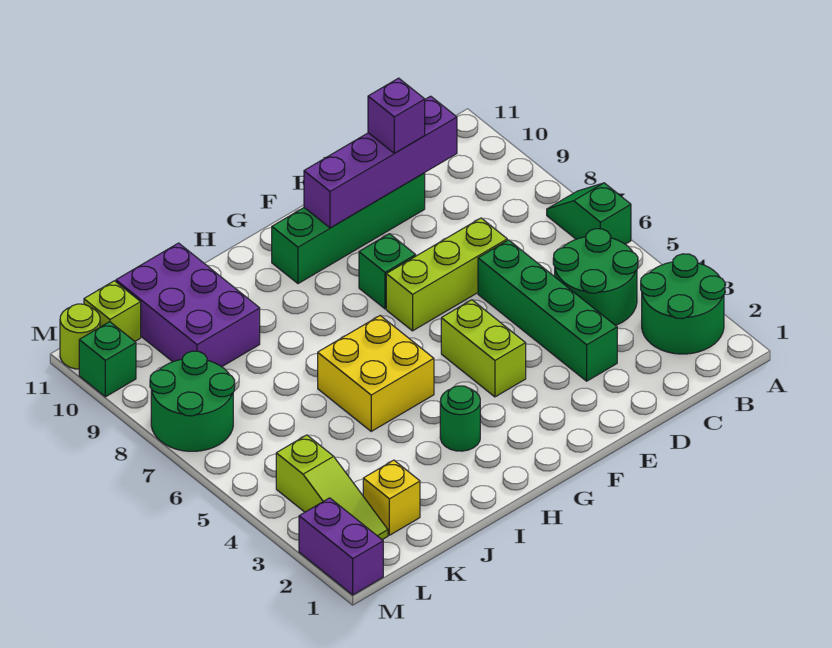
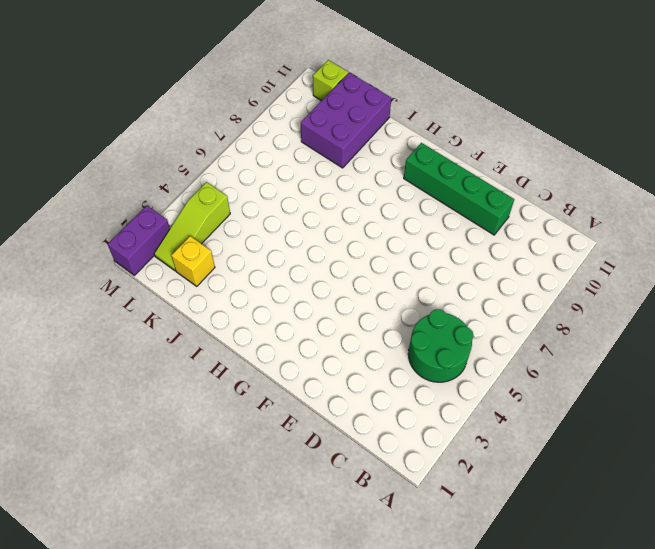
none -> green 2x2 round brick [641,254,725,354]
none -> green 1x2 slope [547,183,631,244]
none -> green 1x4 brick [478,240,617,381]

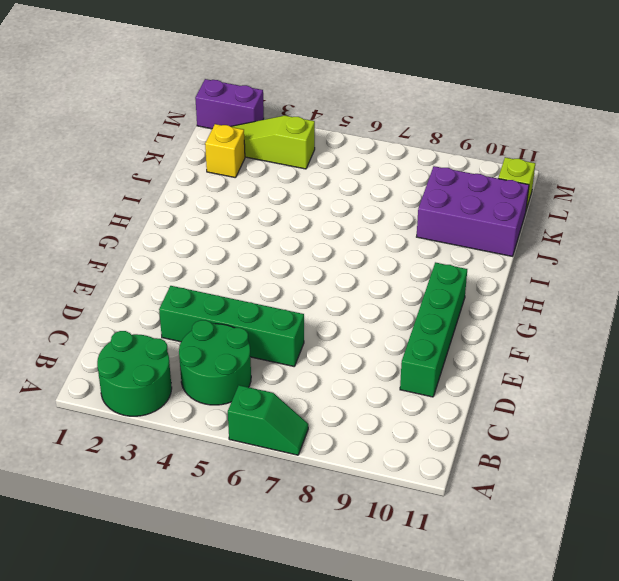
none -> lime 1x3 brick [386,218,507,331]
none -> lime 1x2 brick [441,300,526,397]
none -> green 1x1 brick [359,234,416,309]

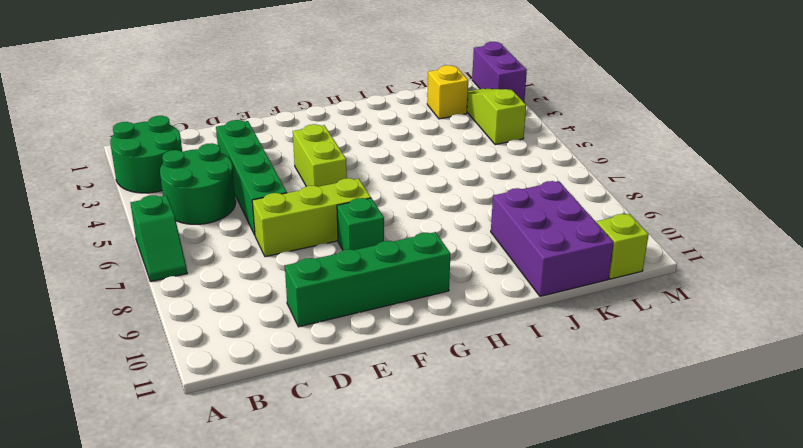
none -> green 1x1 round brick [440,386,480,451]
none -> yellow 2x2 brick [318,316,434,431]
none -> green 2x2 round brick [150,351,235,451]

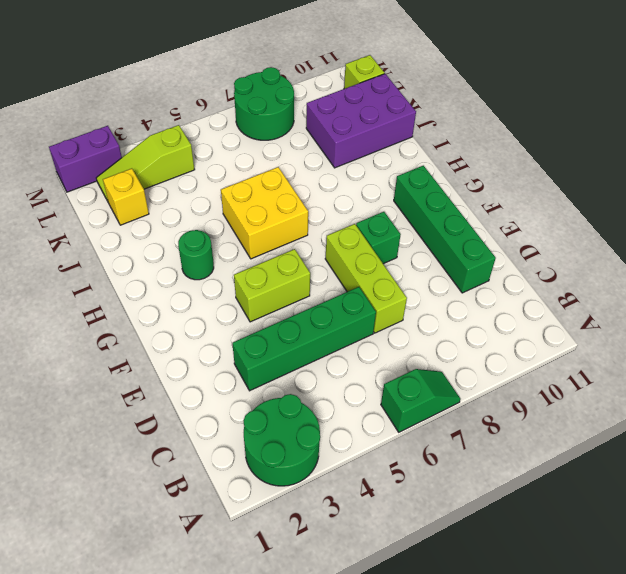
none -> green 2x2 round brick [553,229,638,325]
none -> green 1x1 brick [79,322,136,397]
none -> lime 1x1 round brick [60,304,100,369]

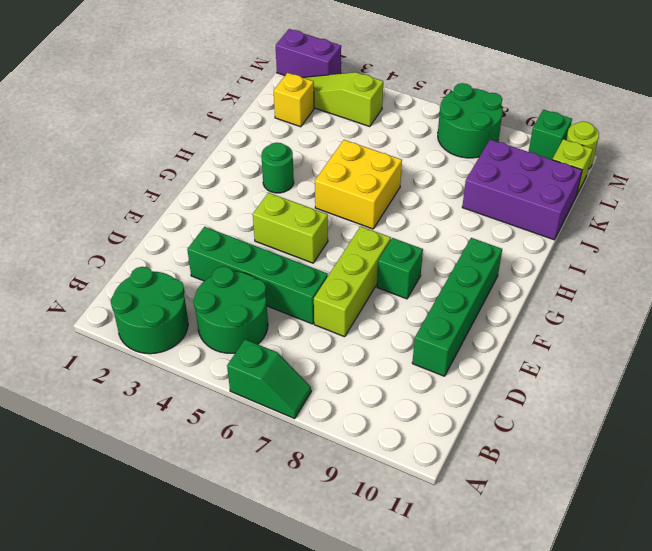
none -> purple 1x4 brick [304,96,457,228]
none -> purple 1x1 brick [368,78,425,153]

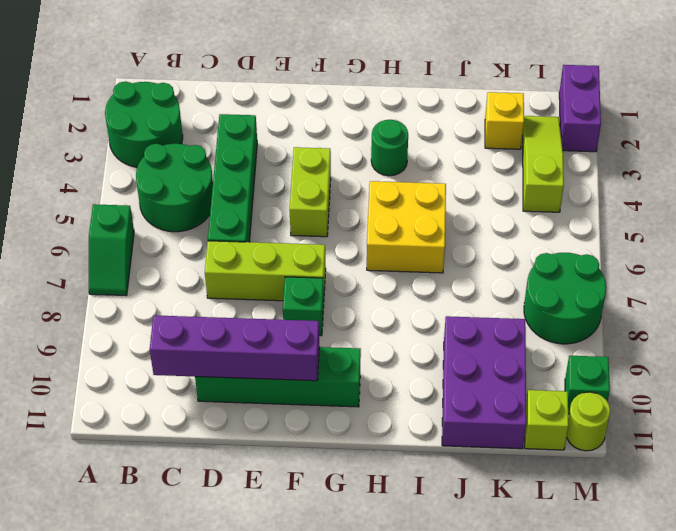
none -> purple 1x1 brick [368,78,425,153]

